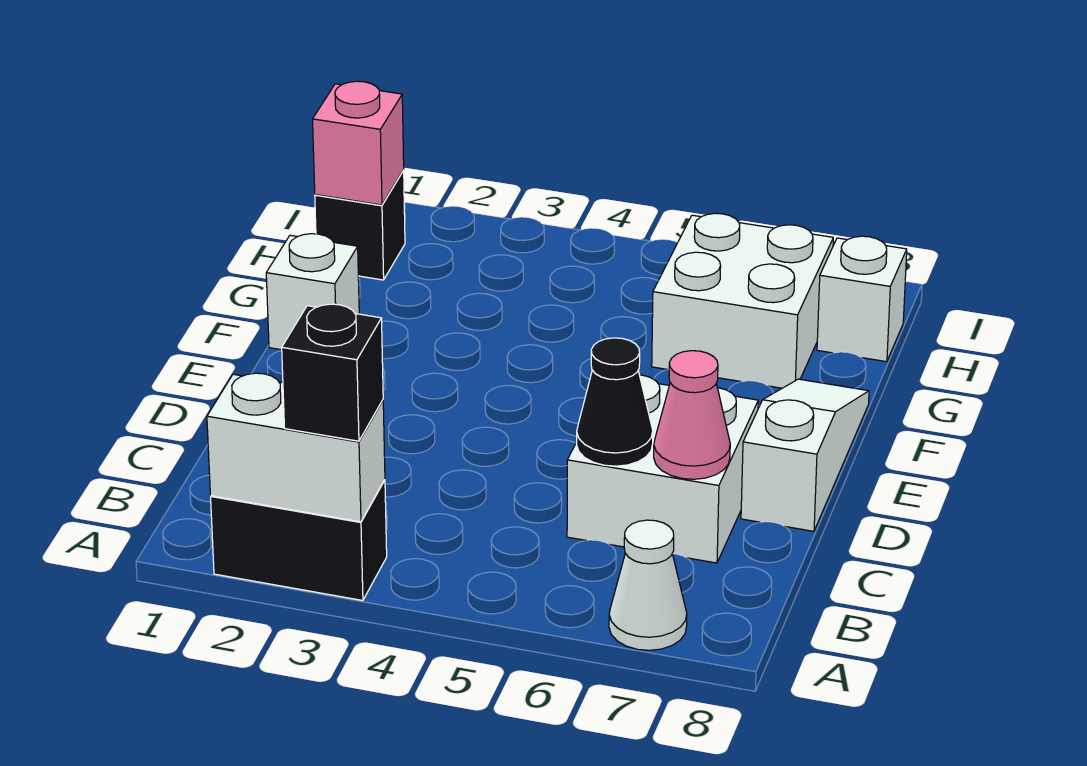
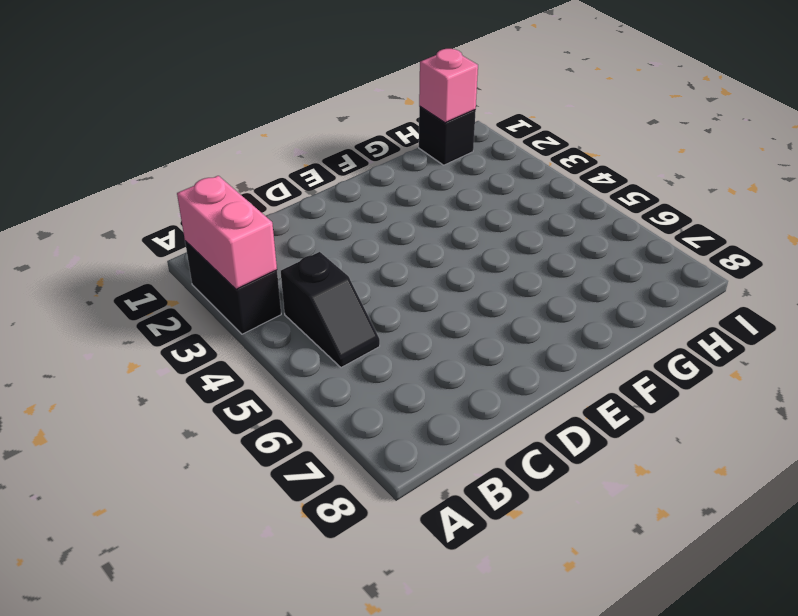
pink 1x2 brick [177,176,277,289] -> white 1x2 brick [207,373,385,522]
black 1x2 slope [281,252,380,368] -> none
none -> white 1x1 cone [609,520,687,650]
none -> white 2x2 brick [567,375,758,563]
none -> white 1x3 slope [741,379,869,531]

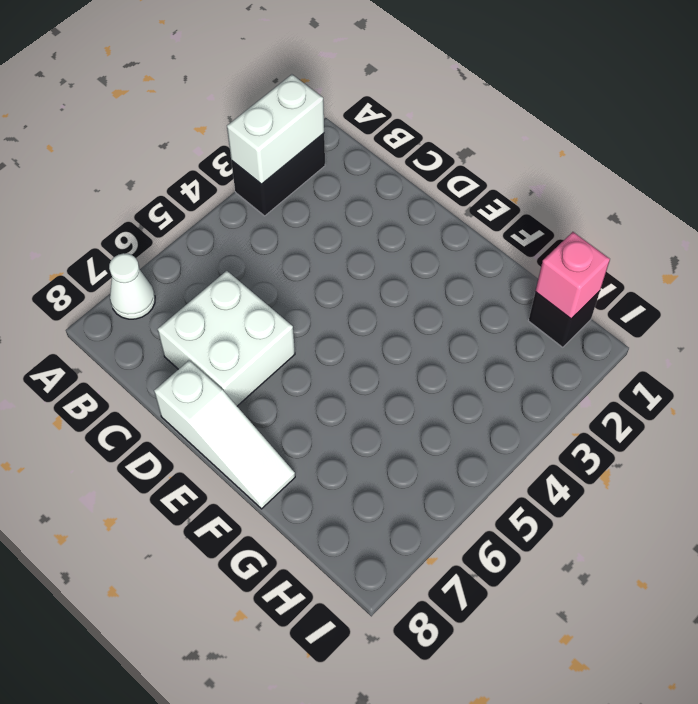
none -> white 1x1 brick [266,234,359,350]
none -> white 2x2 brick [652,213,833,388]
none -> white 1x1 brick [817,236,907,362]

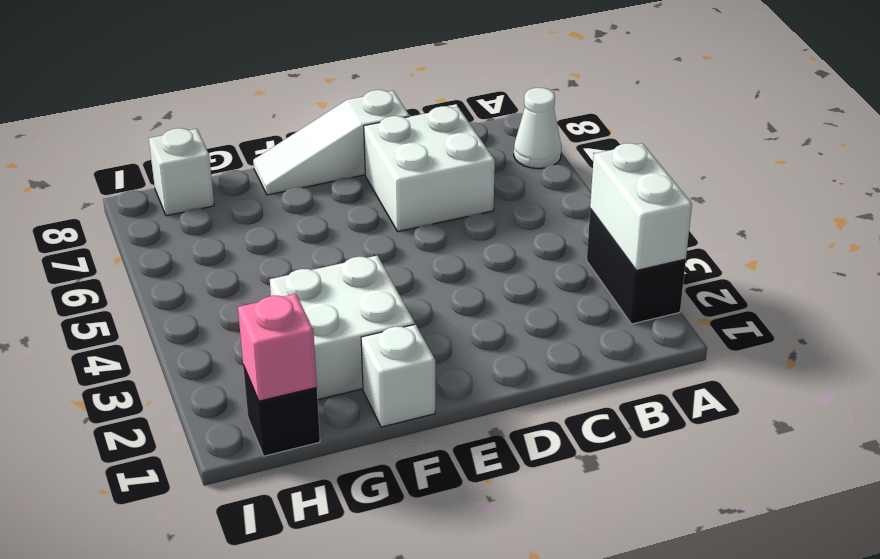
white 2x2 brick [270,256,415,400] -> white 2x2 brick moved to [652,213,833,388]
none -> black 1x1 cone [577,338,653,466]
none -> pink 1x1 cone [654,351,730,479]
none -> black 1x1 brick [282,304,383,441]

